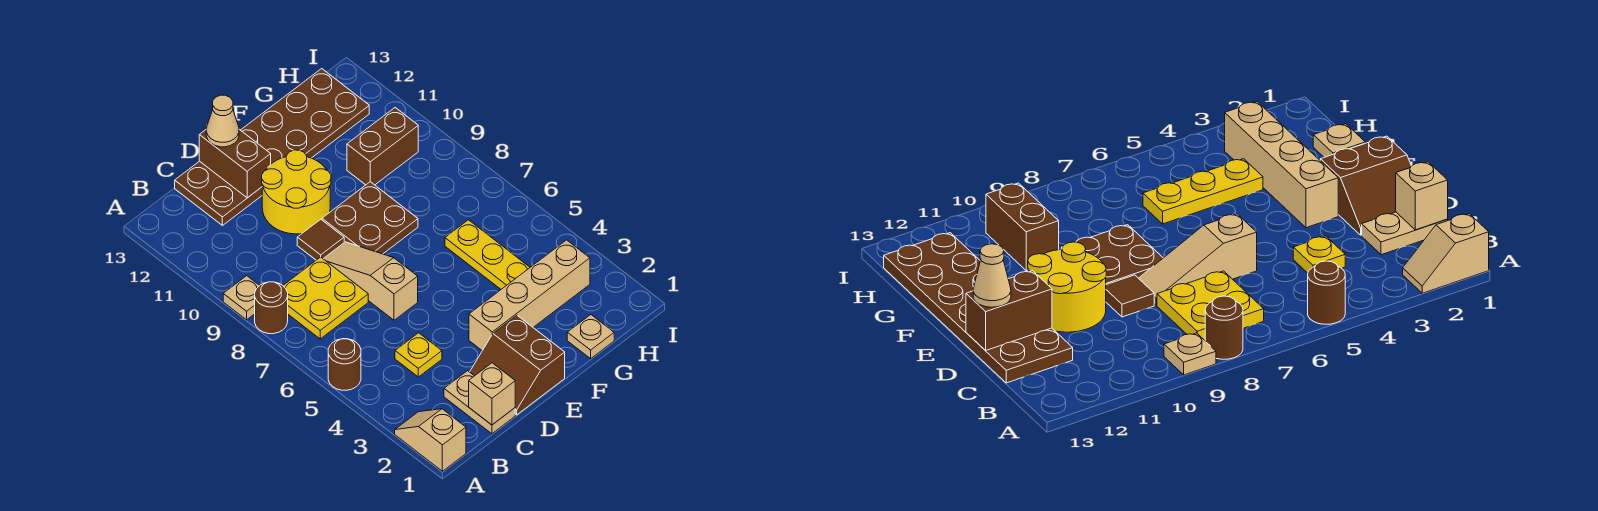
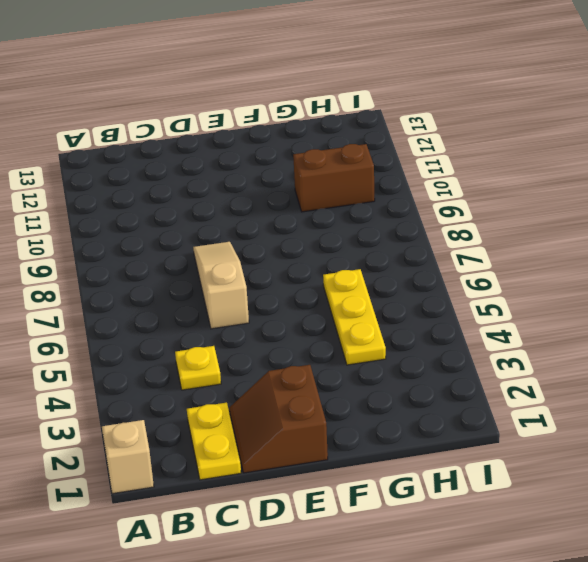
yellow 1x2 plate [187,403,241,480] -> tan 1x2 plate [444,371,515,434]
none -> brown 1x1 round brick [328,339,361,390]
none -> brown 1x1 round brick [255,282,288,334]
none -> tan 1x1 plate [223,276,260,320]

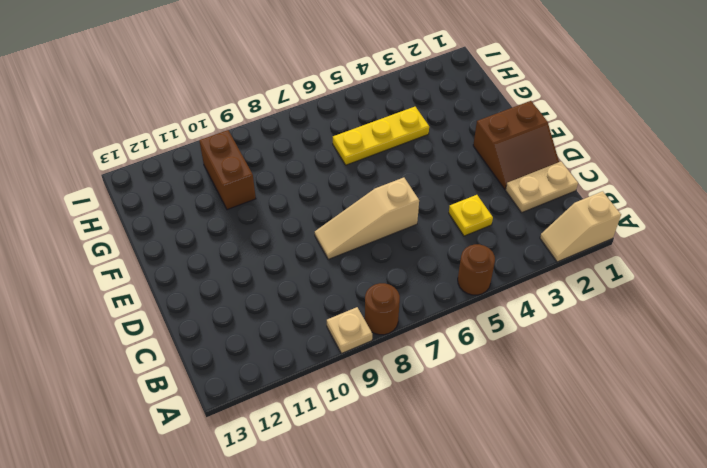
none -> yellow 2x2 plate [283,257,368,339]
none -> brown 2x6 plate [175,69,369,225]
none -> brown 1x1 tile [297,219,344,260]

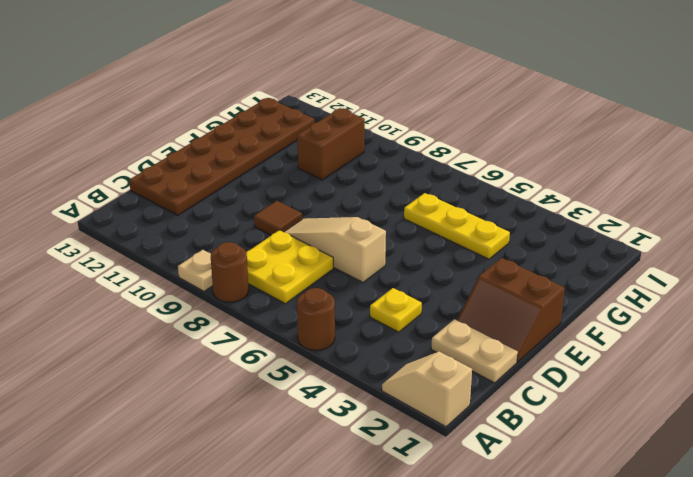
none -> yellow 2x2 round brick [262,150,331,234]
none -> tan 1x4 brick [469,240,590,351]
none -> brown 2x2 plate [322,182,418,254]

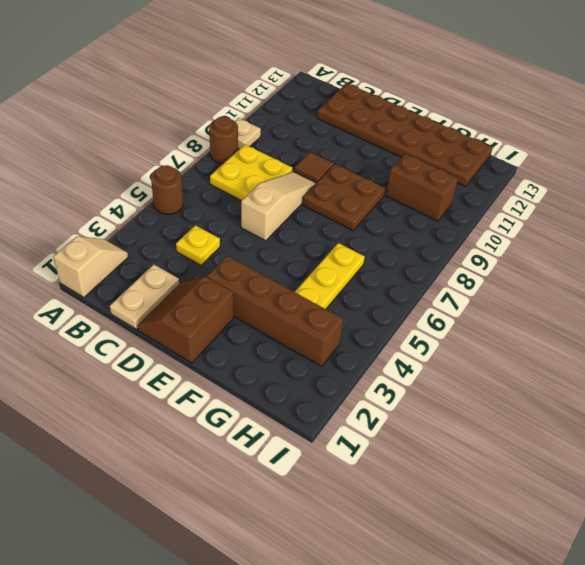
brown 1x4 brick [207,256,343,367] -> tan 1x4 brick [469,240,590,351]
none -> yellow 2x2 round brick [262,150,331,234]
none -> tan 1x1 plate [567,315,614,359]
none -> tan 1x1 brick [469,363,515,425]

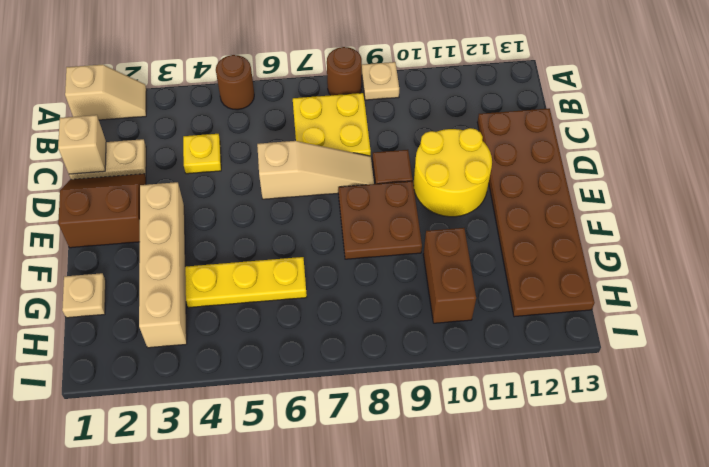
none -> brown 1x2 brick [199,129,271,198]
none -> tan 1x1 cone [206,95,239,147]

